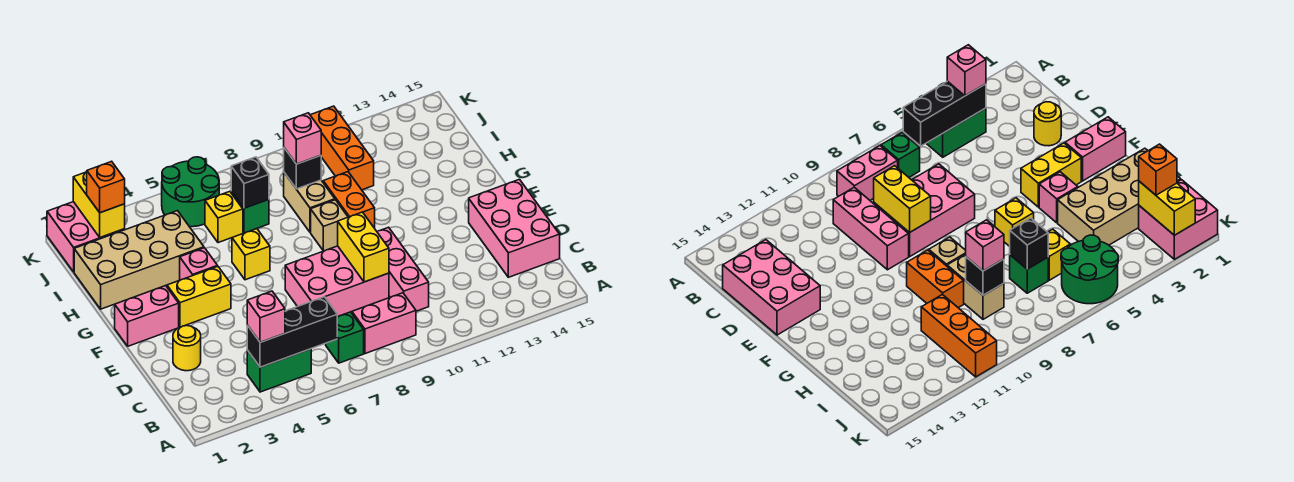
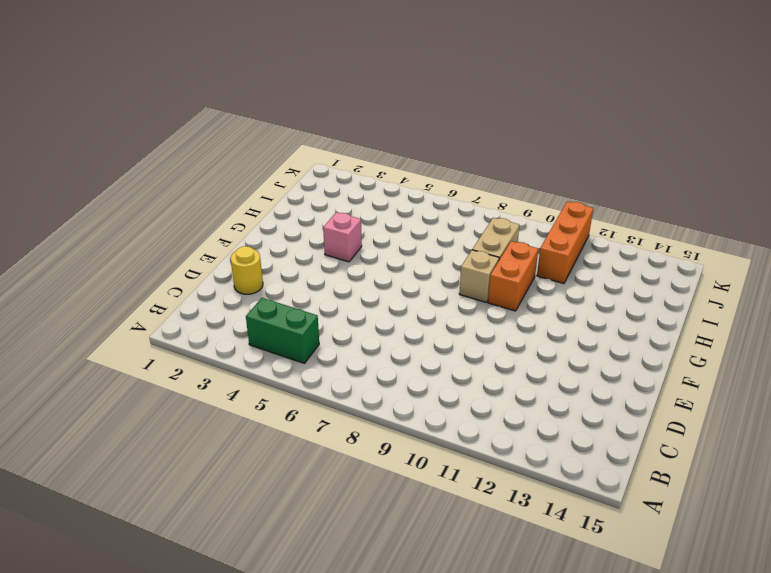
none -> green 1x1 brick [326,312,364,363]
none -> pink 1x2 brick [352,293,416,354]
none -> pink 1x3 brick [377,227,429,311]

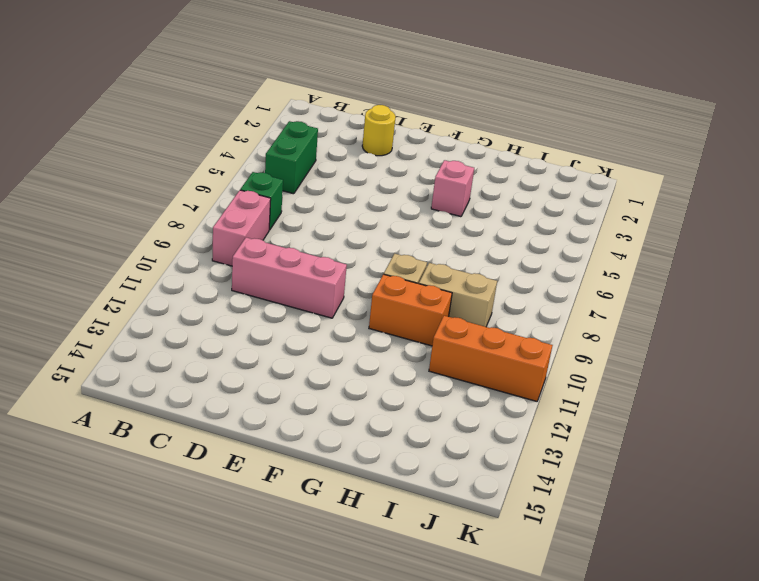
none -> pink 2x3 brick [469,179,560,277]
none -> pink 2x3 brick [285,246,389,317]
none -> pink 1x2 brick [115,286,179,346]

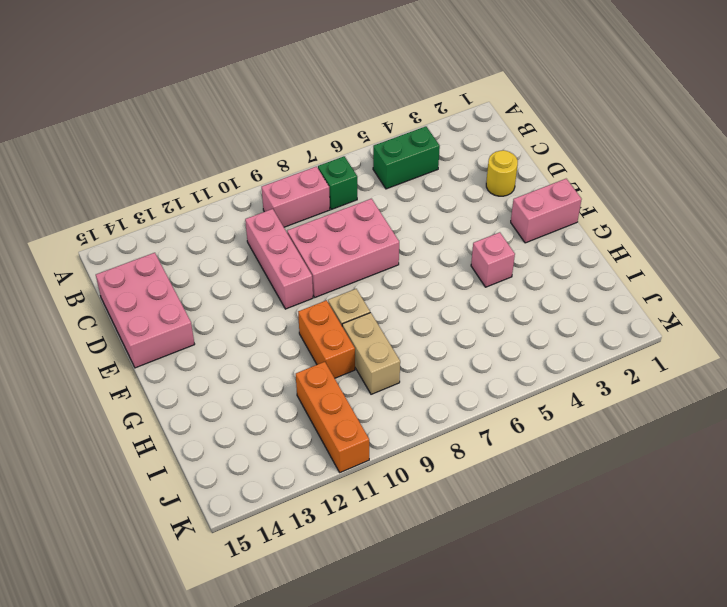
none -> yellow 1x2 brick [167,267,231,327]
none -> yellow 1x1 brick [232,229,270,280]
none -> tan 2x4 brick [74,211,204,309]

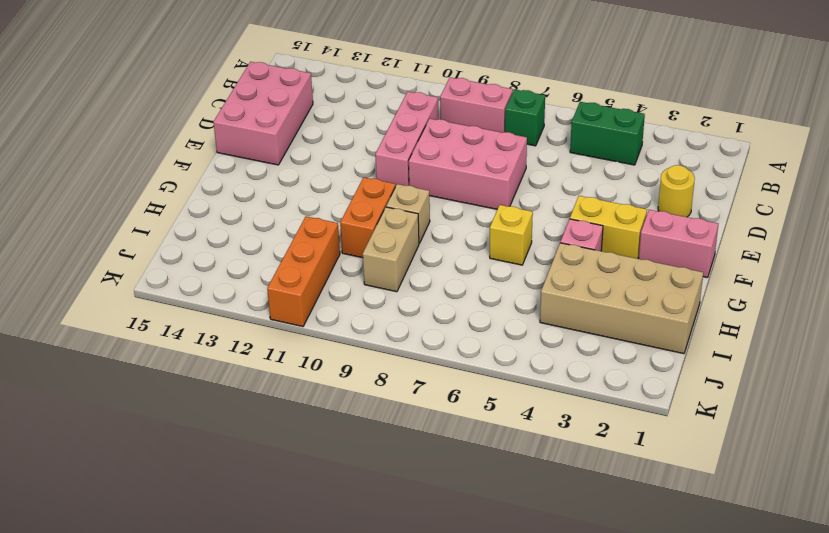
none -> yellow 1x1 brick [205,191,243,243]
none -> green 1x1 brick [231,191,269,233]
none -> pink 2x2 brick [47,202,125,272]

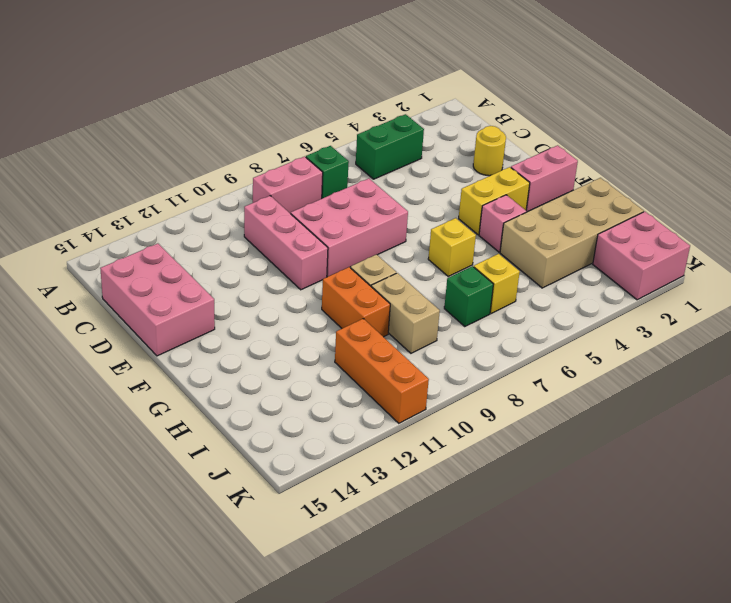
none -> green 2x2 round brick [162,157,219,227]
none -> black 1x3 brick [247,297,337,367]
none -> yellow 1x2 brick [338,212,389,282]

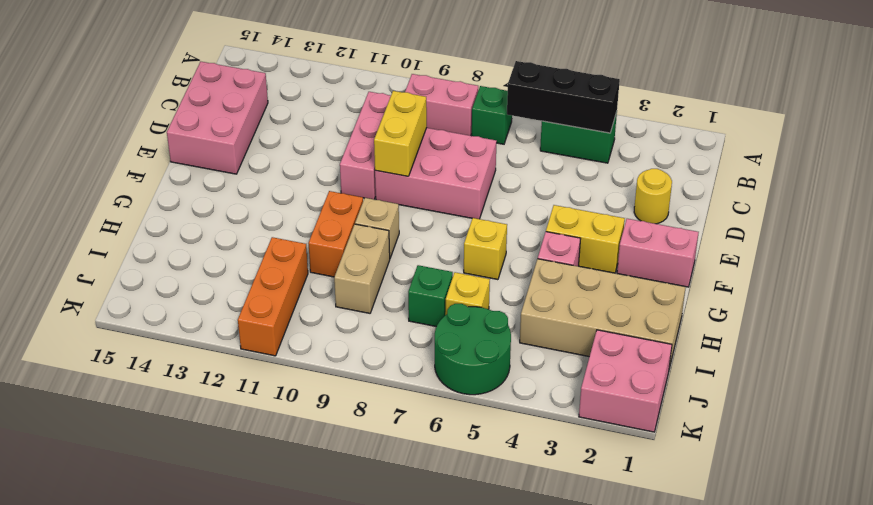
none -> black 1x1 brick [231,157,269,208]
none -> black 1x1 brick [284,148,321,189]
none -> yellow 1x2 brick [73,172,125,238]

